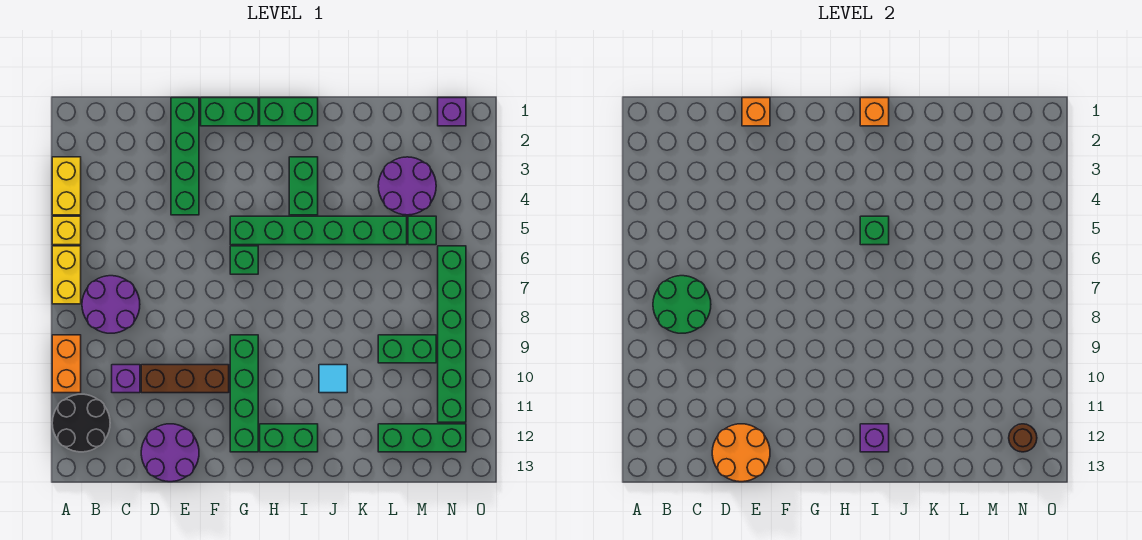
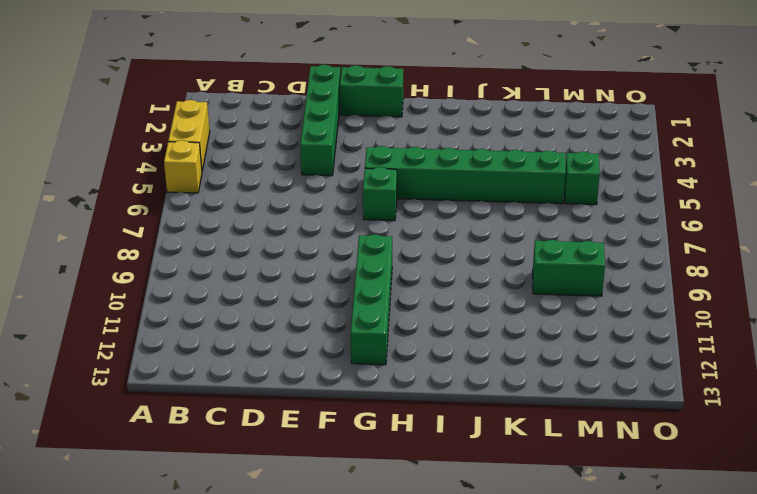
none -> yellow 1x2 brick [52,246,81,304]
none -> orange 1x2 brick [52,335,81,393]
none -> black 2x2 round brick [52,394,110,452]
none -> purple 2x2 round brick [82,276,140,333]

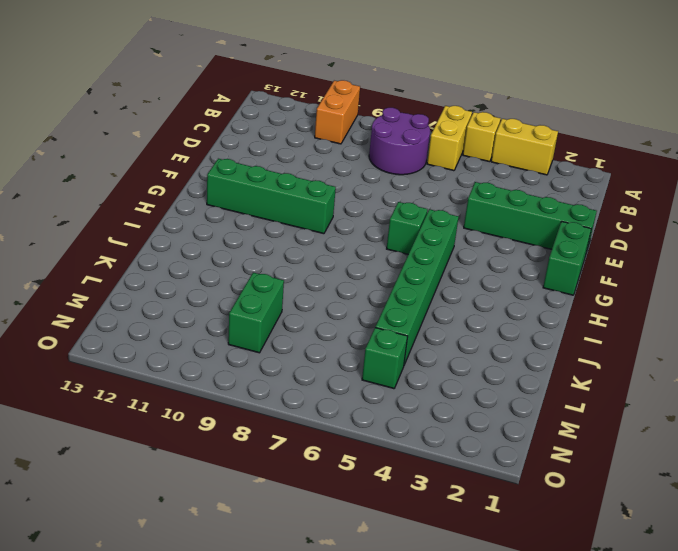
yellow 1x2 brick [427,106,472,171] -> yellow 1x2 brick turned to [52,246,81,304]
orange 1x2 brick [315,80,360,144] -> orange 1x2 brick turned to [52,335,81,393]
none -> black 2x2 round brick [52,394,110,452]
none -> purple 1x1 brick [112,365,140,393]
none -> brown 1x3 brick [141,365,229,393]
none -> purple 2x2 round brick [141,424,199,482]

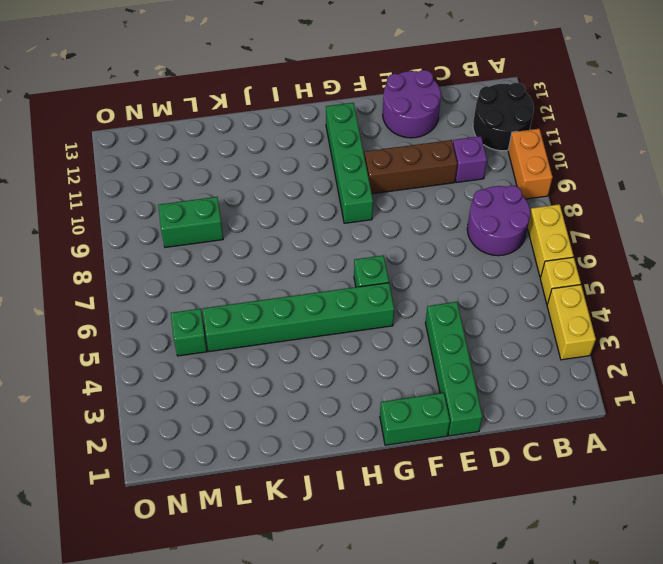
none -> green 1x2 brick [260,98,318,126]
none -> green 1x2 brick [260,424,318,452]
none -> green 1x2 brick [289,157,318,215]
none -> cyan 1x1 tile [319,365,347,393]

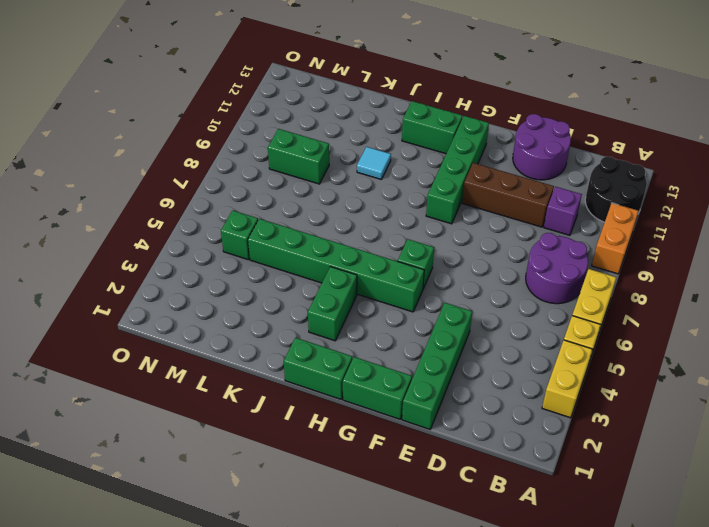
none -> purple 2x2 round brick [378,157,436,215]
none -> green 1x3 brick [378,424,466,452]
none -> purple 1x1 brick [438,98,466,126]
none -> green 1x6 brick [438,246,466,422]

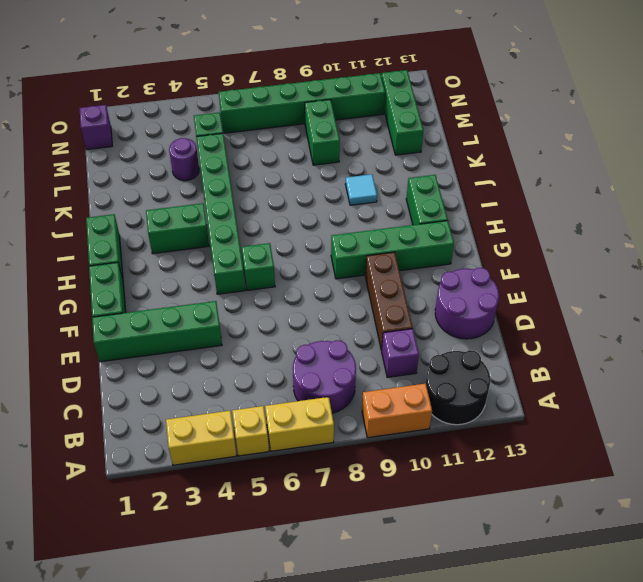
purple 1x1 round brick [169,138,199,181] -> purple 2x2 round brick [378,157,436,215]
none -> green 2x2 round brick [653,276,711,333]
none -> orange 2x2 round brick [712,424,770,482]
none -> orange 1x1 brick [742,98,770,126]
none -> orange 1x1 brick [860,98,889,126]

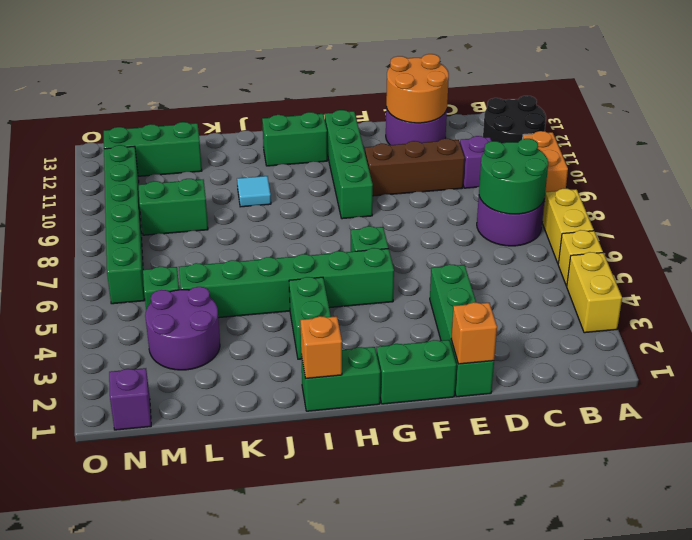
none -> green 1x1 brick [860,216,889,245]
none -> purple 1x1 brick [860,424,889,452]
none -> brown 1x1 round brick [1009,424,1037,452]

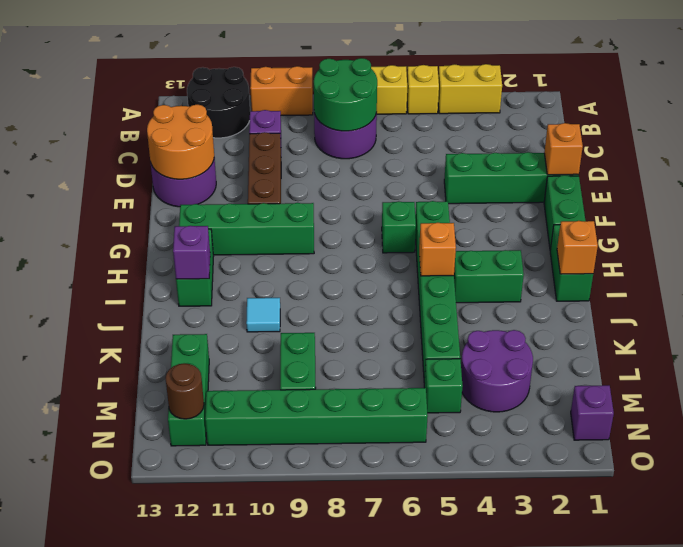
orange 1x1 brick [419,223,456,276] -> green 1x1 brick [860,216,889,245]

